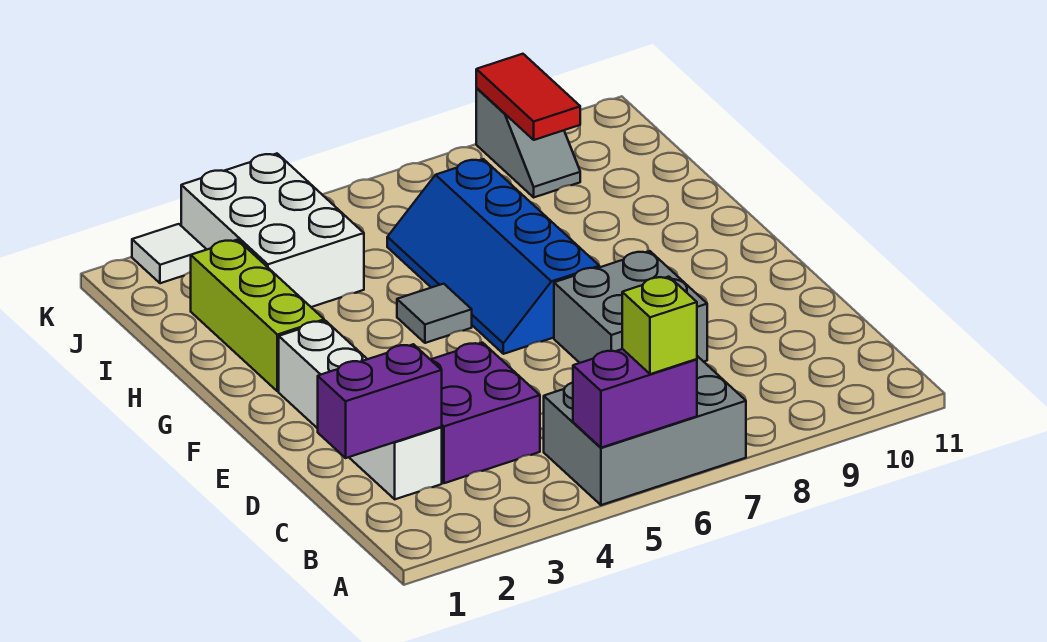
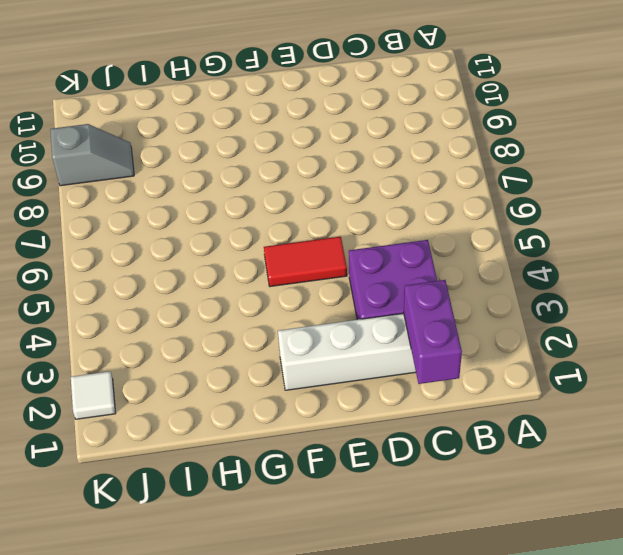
red 1x2 tile [264,236,347,287] -> red 1x2 tile moved to [476,54,580,140]
none -> grey 2x3 brick [544,356,746,505]
none -> grey 2x2 brick [554,251,707,363]
none -> blue 2x4 slope [387,159,599,354]

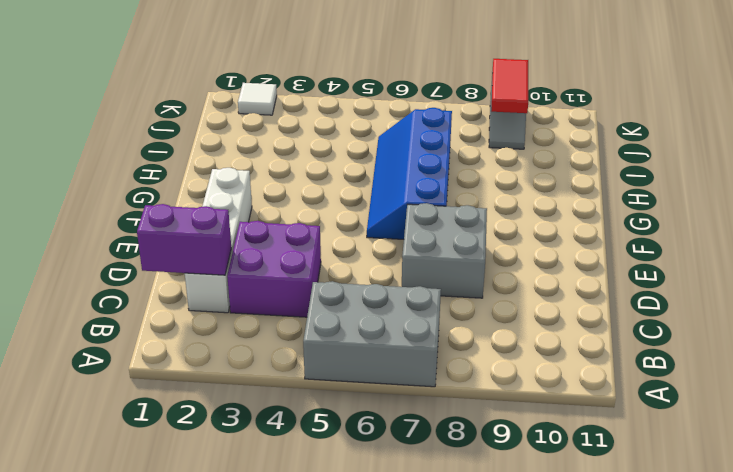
none -> lime 1x3 brick [191,240,324,391]
none -> grey 1x1 tile [397,284,472,343]
none -> white 2x3 brick [181,154,364,307]

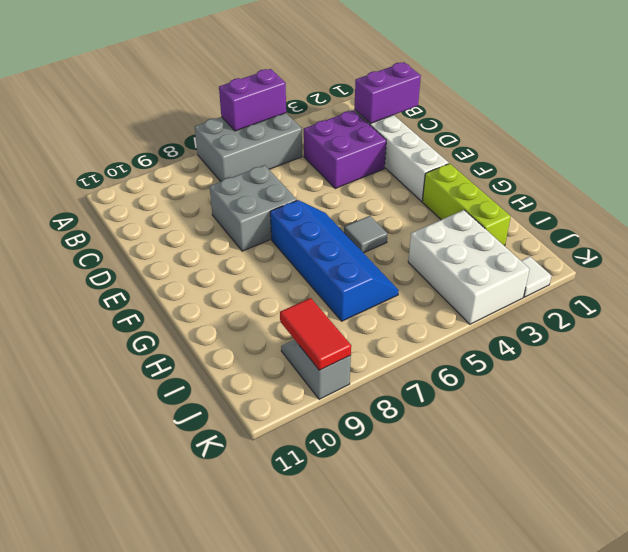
none -> lime 1x1 brick [622,277,697,374]

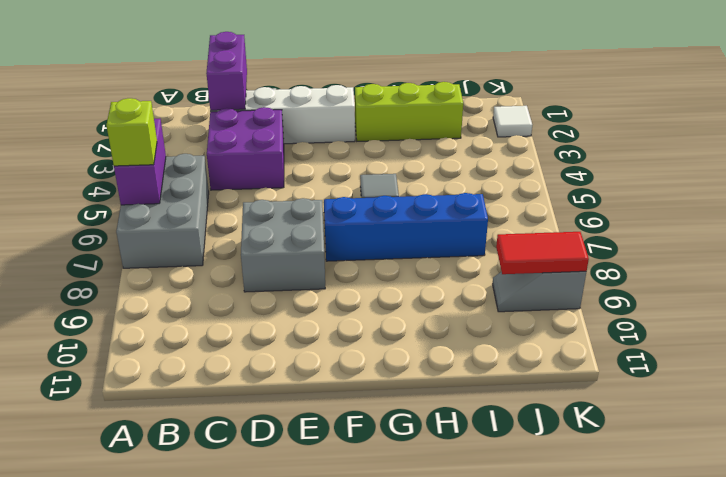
none -> white 2x3 brick [181,154,364,307]

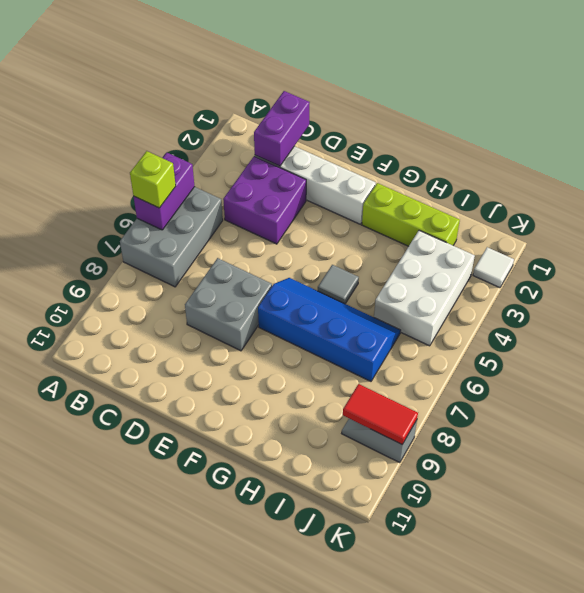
white 2x3 brick [374,231,475,346] -> white 2x3 brick turned to [181,154,364,307]

